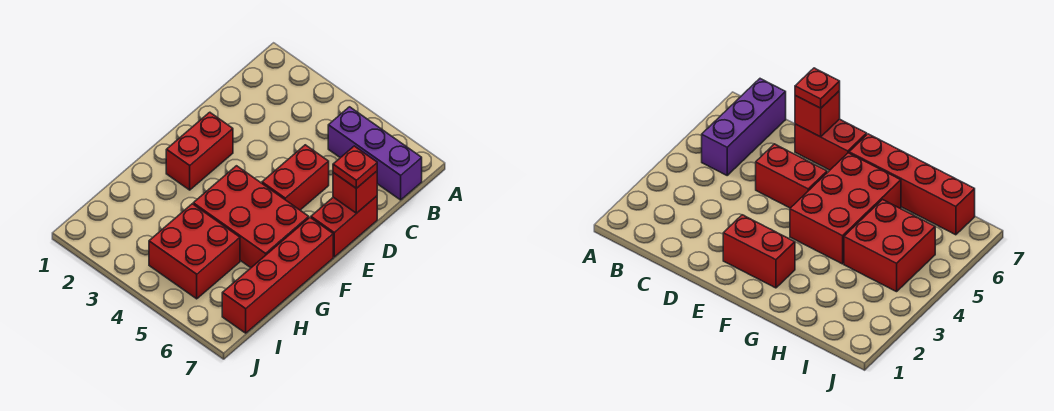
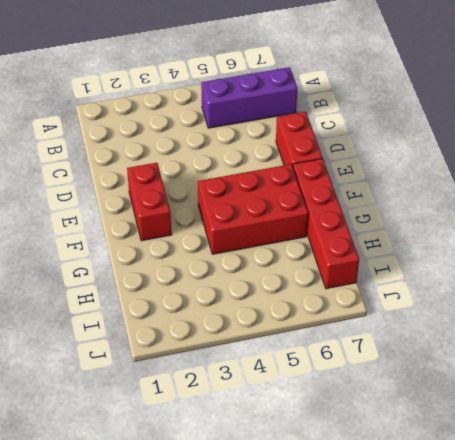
none -> red 1x2 brick [262,145,329,210]
none -> red 2x2 brick [149,204,240,299]

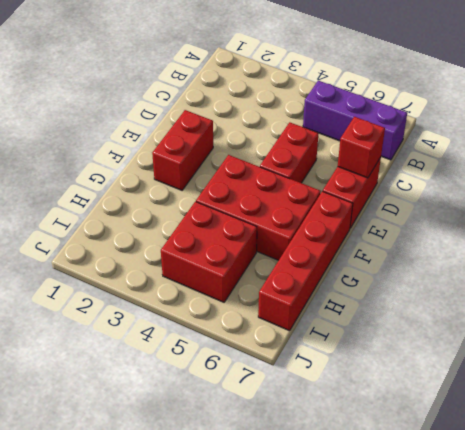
none -> red 1x1 plate [333,146,377,188]

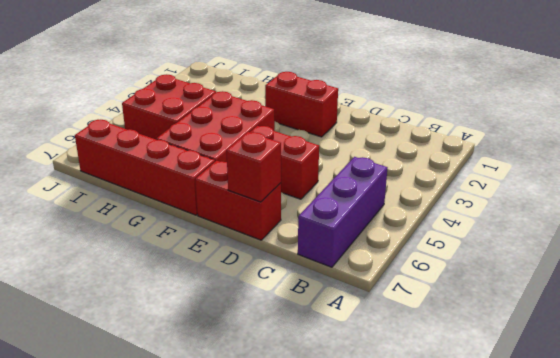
none -> red 1x1 plate [333,146,377,188]

